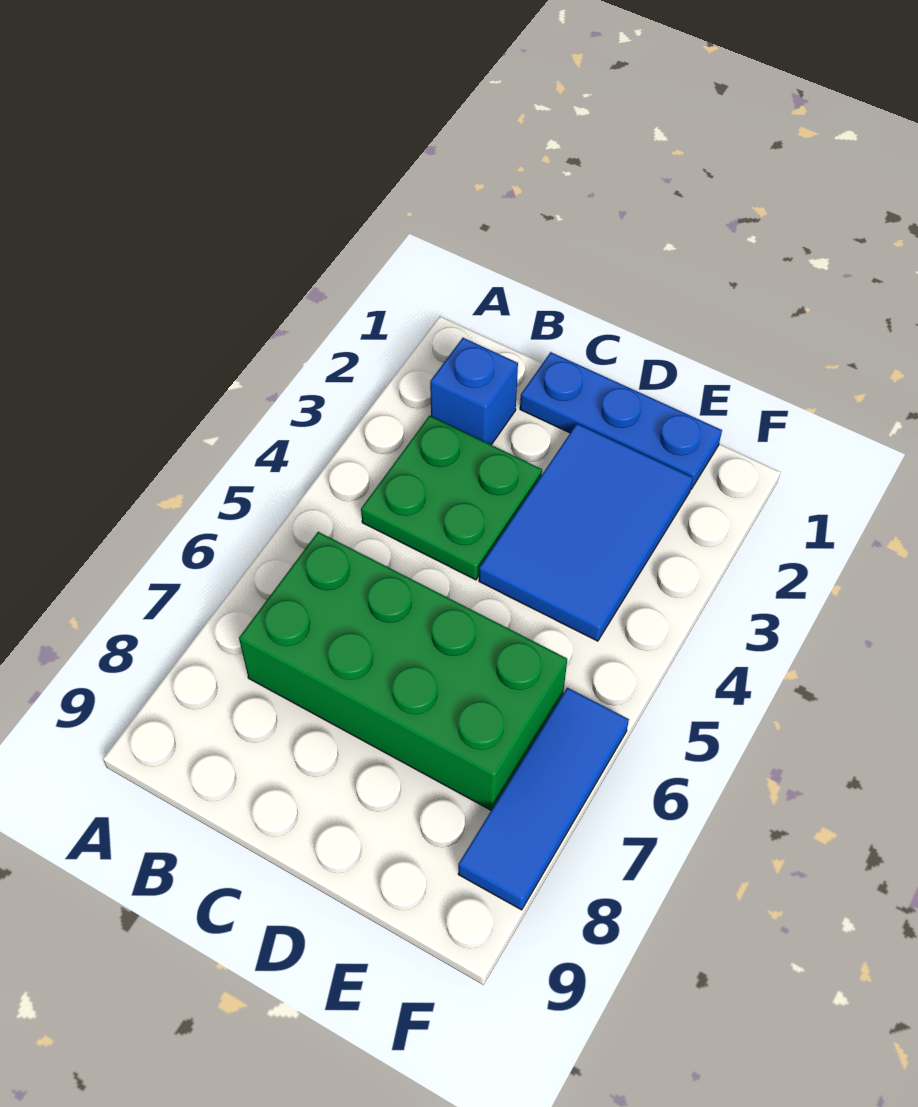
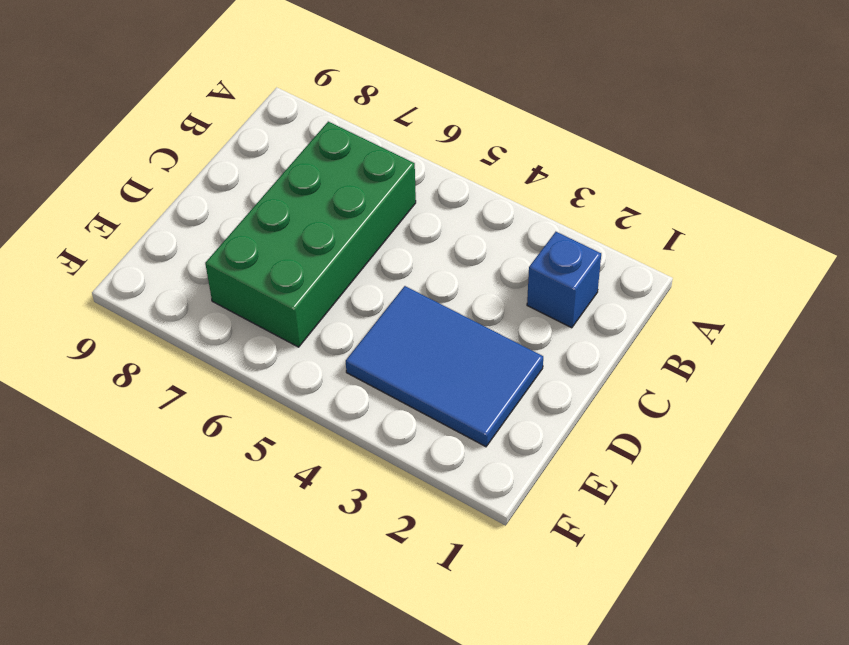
none -> green 2x2 plate [361,416,542,580]
none -> blue 1x3 plate [520,352,722,489]

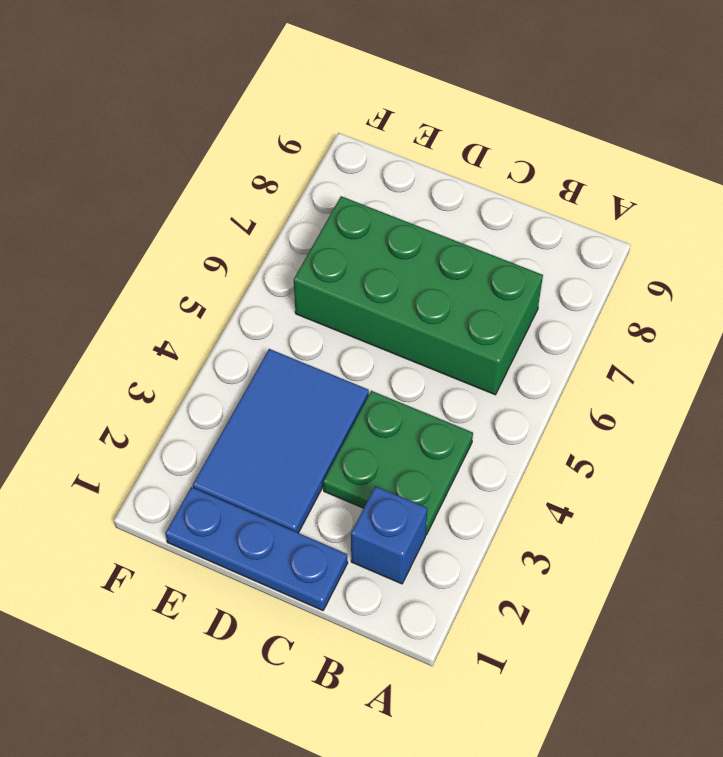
none -> blue 1x3 tile [458,688,629,910]

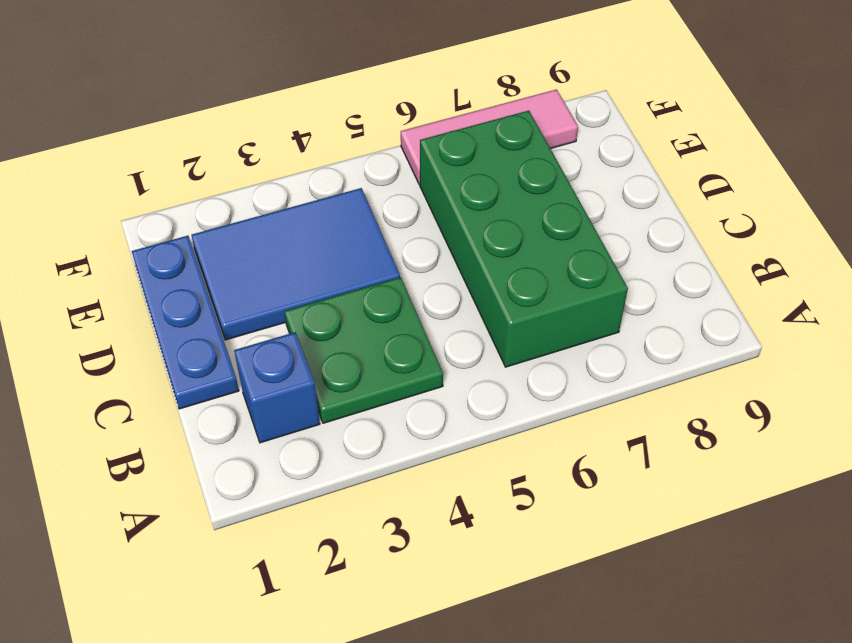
pink 1x3 tile [401,89,578,185] -> blue 1x3 tile [458,688,629,910]

